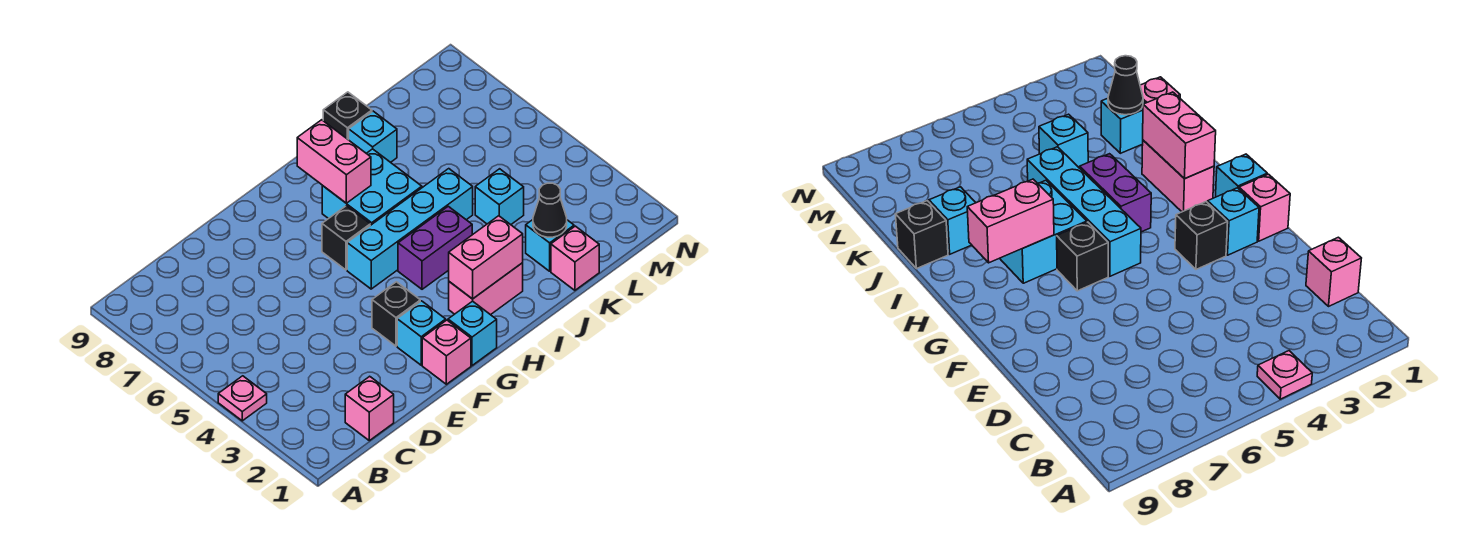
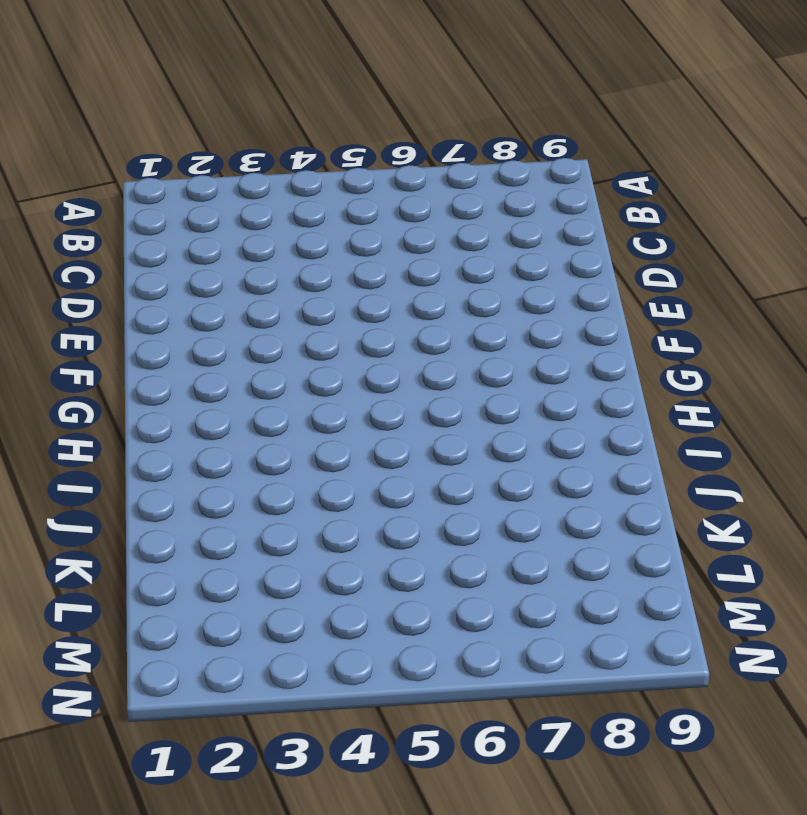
none -> pink 1x1 plate [218,376,267,421]
none -> pink 1x1 brick [345,376,394,441]
none -> pink 1x1 brick [422,320,471,384]

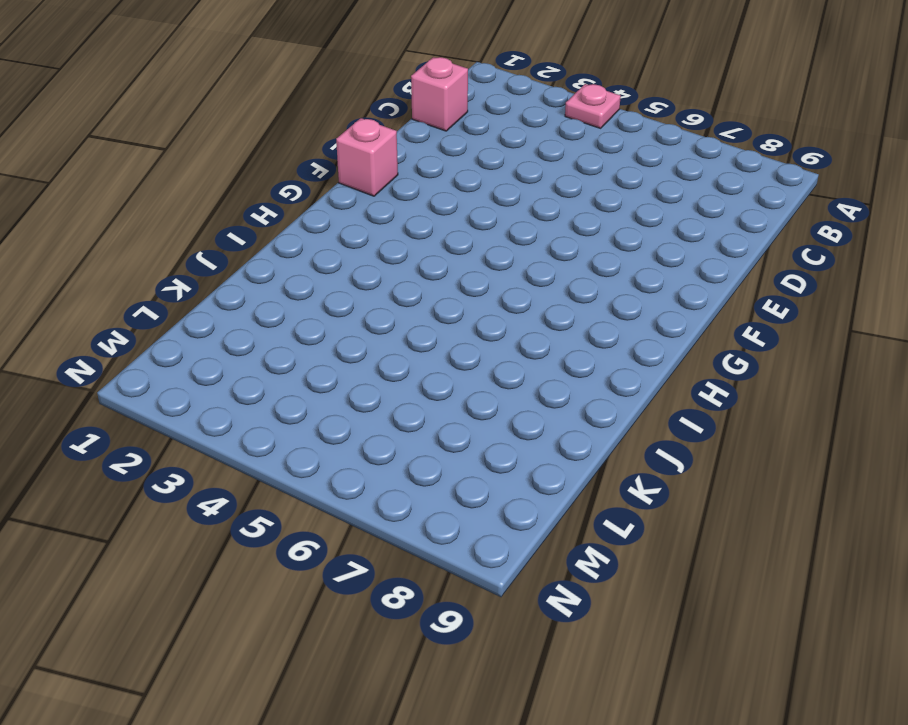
none -> cyan 1x1 brick [397,301,446,365]
none -> black 1x1 brick [372,282,420,346]
none -> cyan 1x1 brick [448,301,497,366]

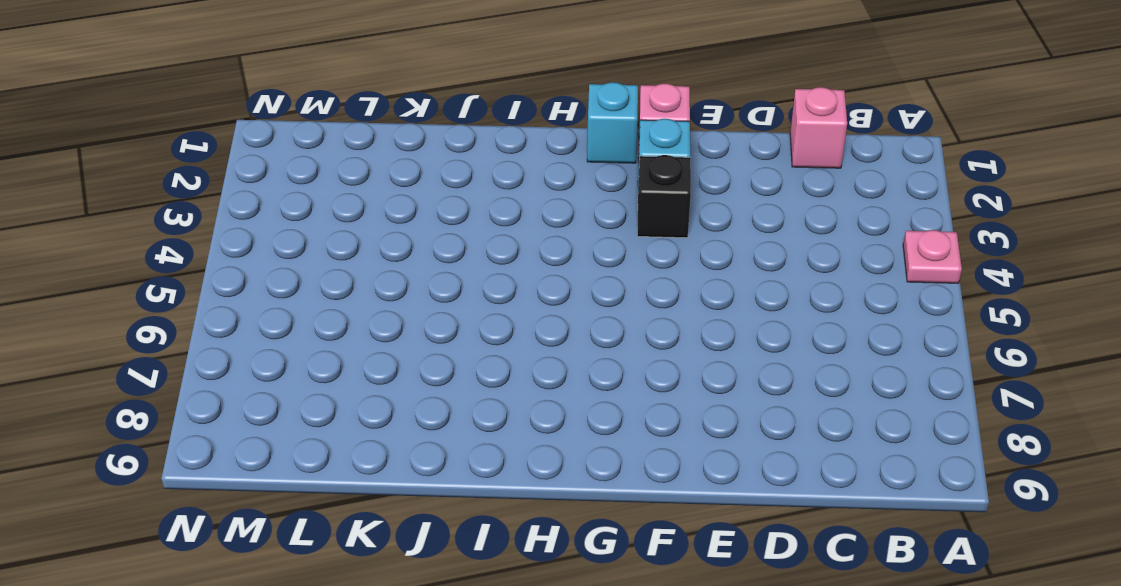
none -> cyan 1x4 brick [347,169,473,289]
none -> black 1x1 brick [322,206,370,270]
none -> pink 1x2 brick [449,263,523,315]

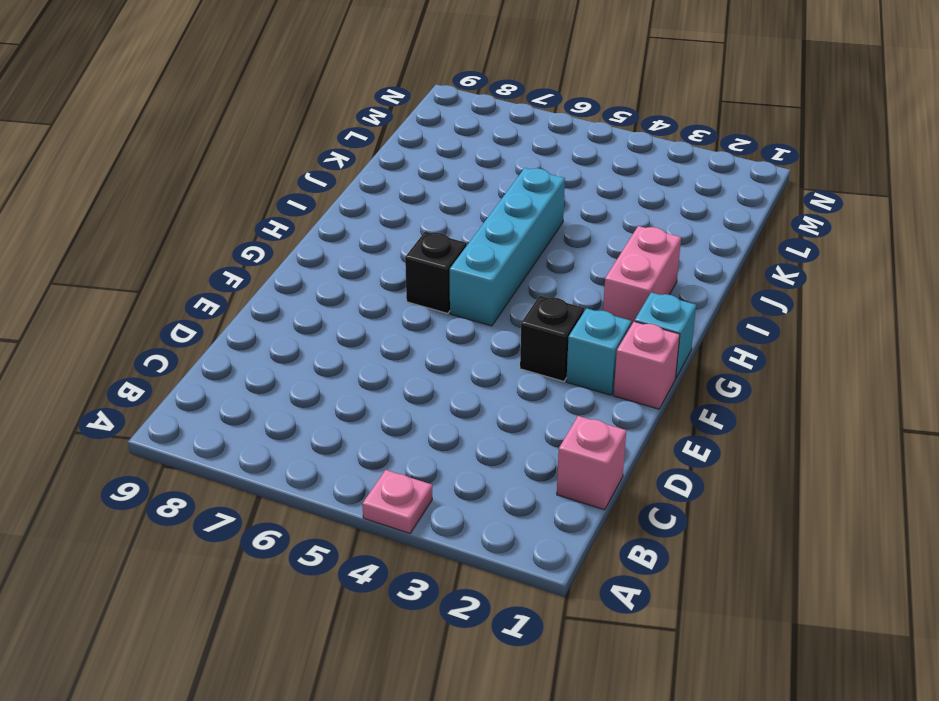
none -> purple 1x2 brick [398,206,472,289]
none -> cyan 2x2 brick [322,149,422,225]
none -> cyan 1x1 brick [349,111,397,162]

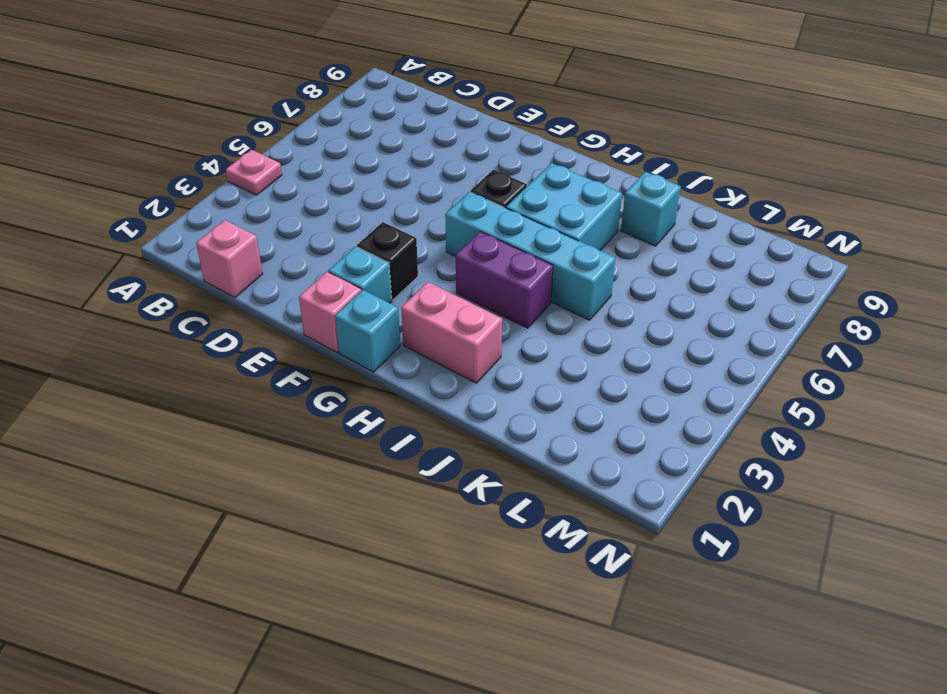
none -> black 1x1 brick [323,92,372,140]
none -> pink 1x1 brick [551,226,599,290]
none -> cyan 1x1 brick [526,220,574,271]

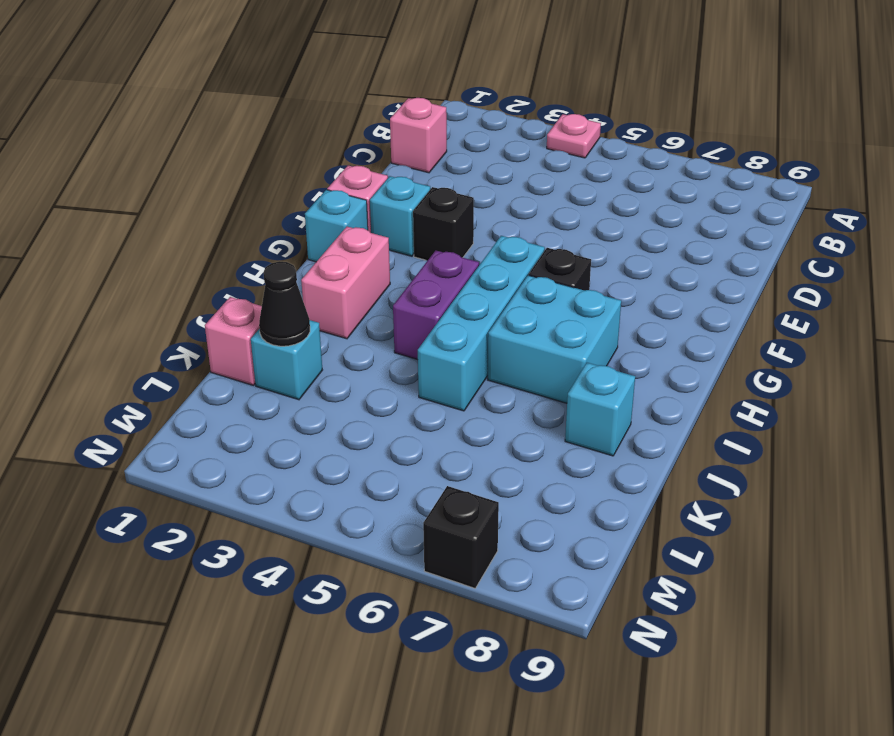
black 1x1 brick [423,486,499,588] -> black 1x1 brick moved to [323,92,372,140]
none -> cyan 1x1 brick [475,169,524,225]
none -> pink 1x2 brick [449,216,523,299]
none -> pink 1x2 brick [297,120,371,203]

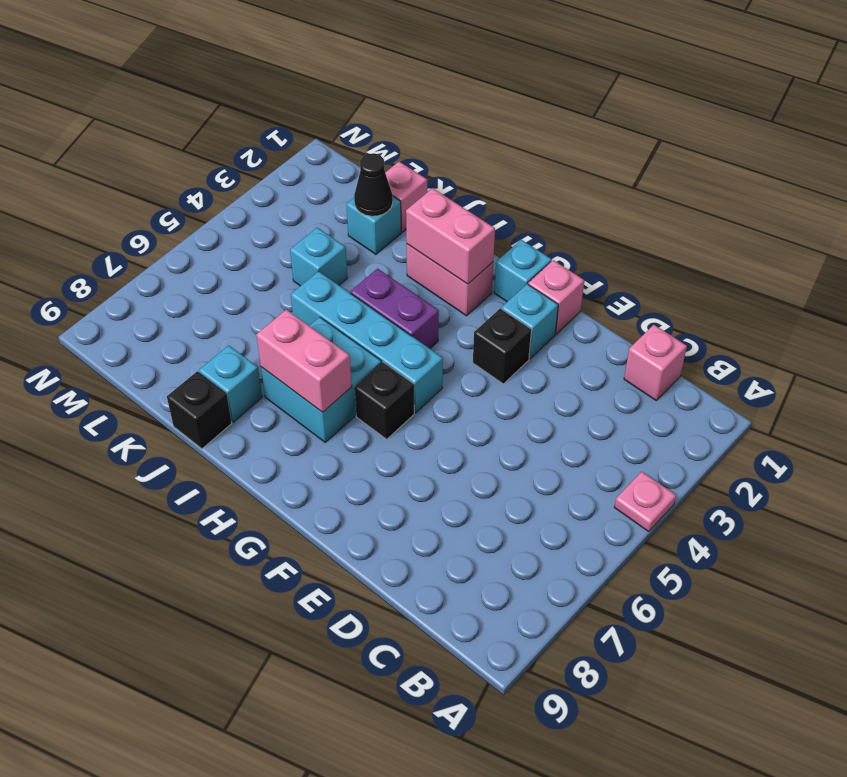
pink 1x2 brick [256,310,352,412] -> pink 1x2 brick turned to [297,120,371,203]

